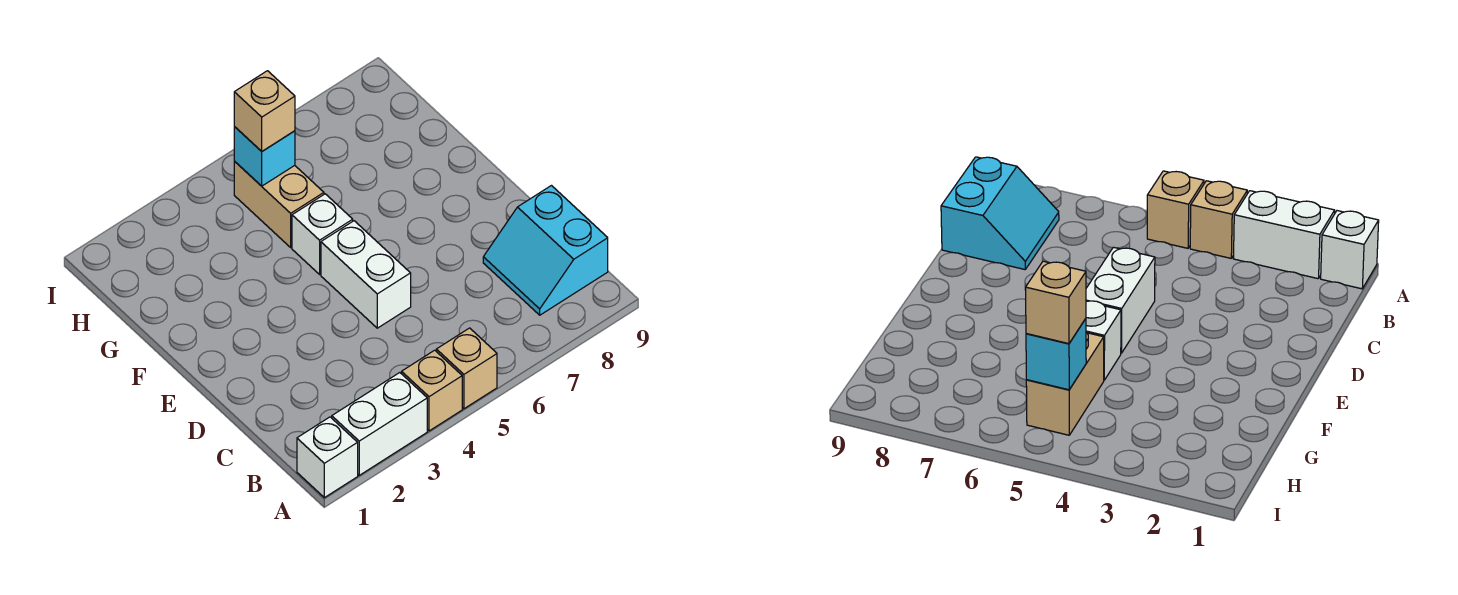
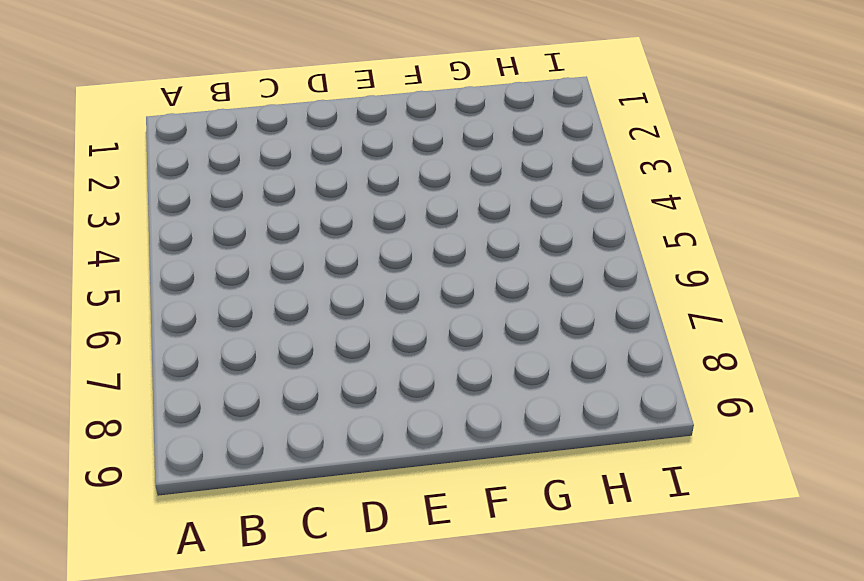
none -> white 1x1 brick [297,417,358,498]
none -> white 1x2 brick [332,373,427,475]

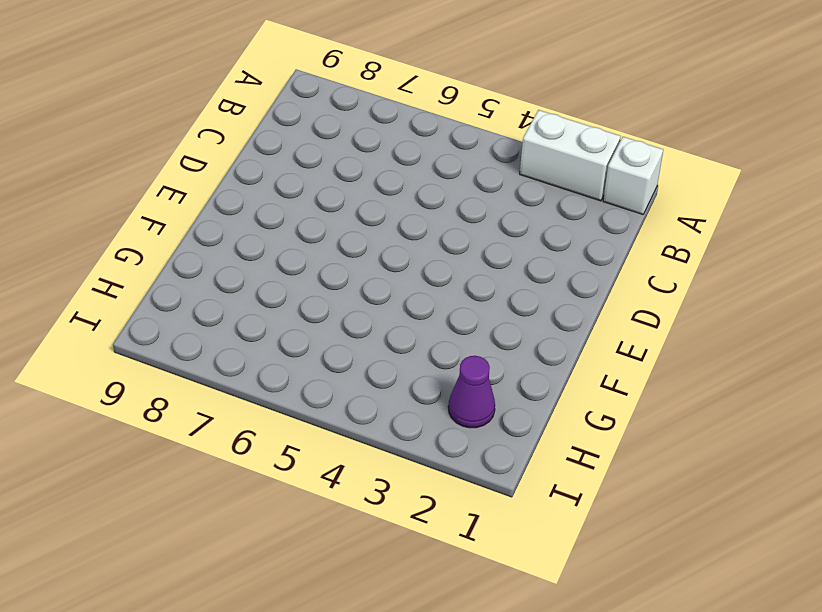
purple 1x1 cone [448,356,495,428] -> none
none -> tan 1x1 brick [402,350,462,431]
none -> tan 1x1 brick [436,328,497,409]

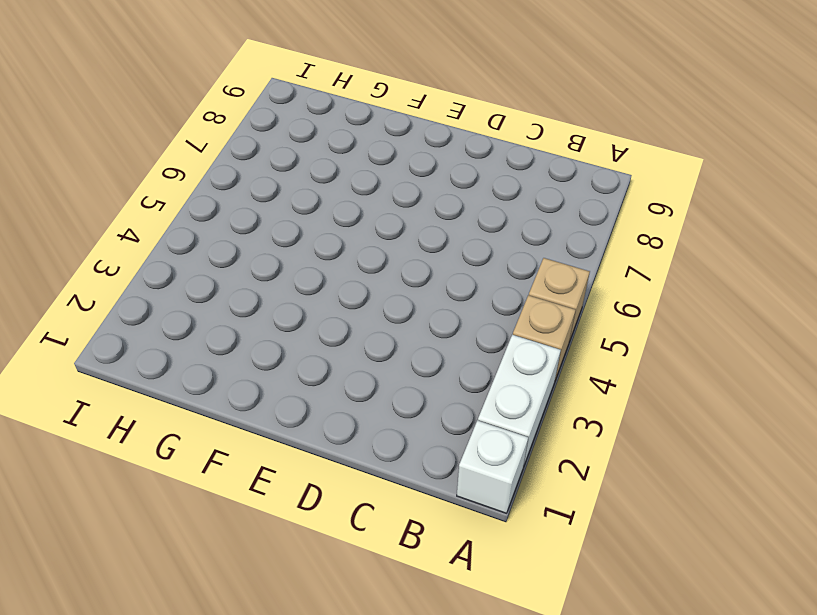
none -> cyan 2x2 slope [483,186,608,315]
none -> white 1x2 brick [321,221,411,328]

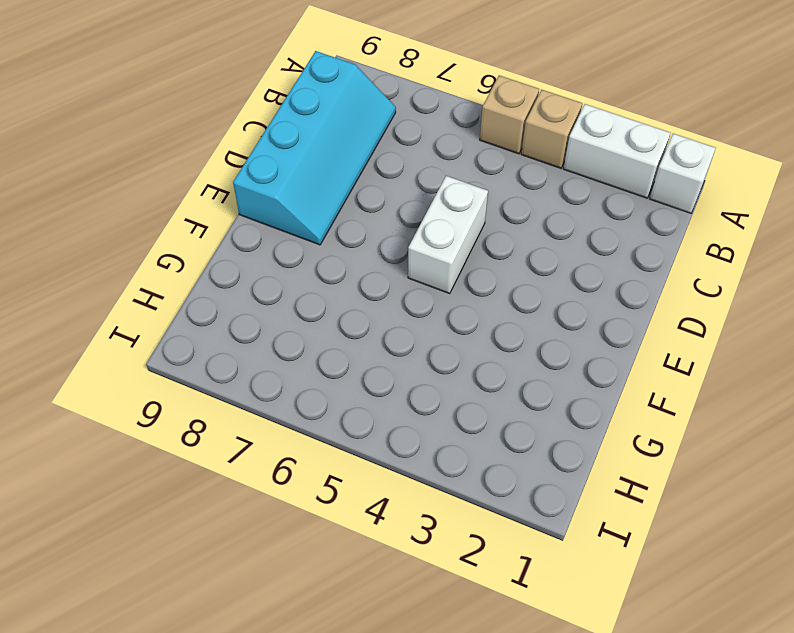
cyan 2x4 slope [233,51,396,245] -> cyan 2x2 slope [483,186,608,315]
none -> white 1x1 brick [292,194,353,274]
none -> tan 1x2 brick [234,161,324,247]

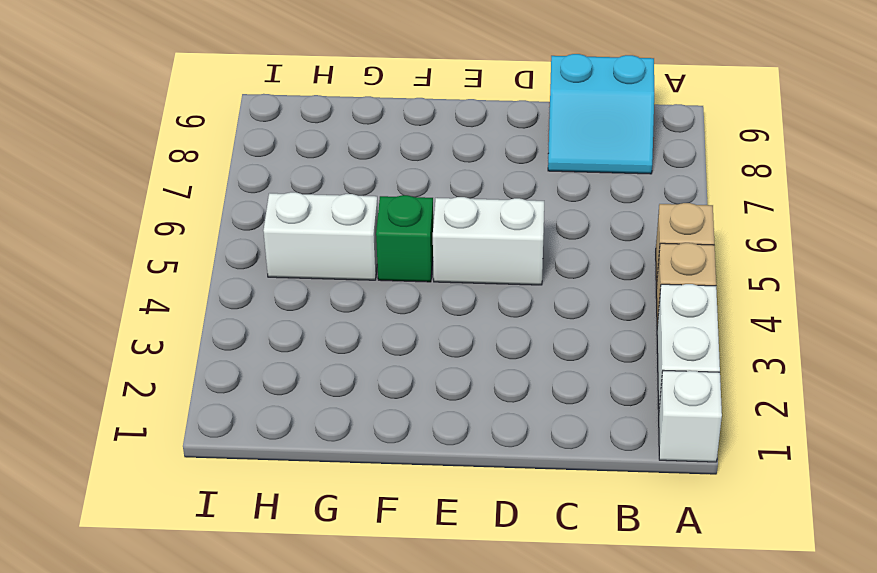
green 1x1 brick [376,195,433,282] -> white 1x1 brick [292,194,353,274]
white 1x2 brick [263,192,378,280] -> tan 1x2 brick [234,161,324,247]
none -> cyan 1x1 brick [234,127,295,186]
none -> tan 1x1 brick [234,71,295,151]

